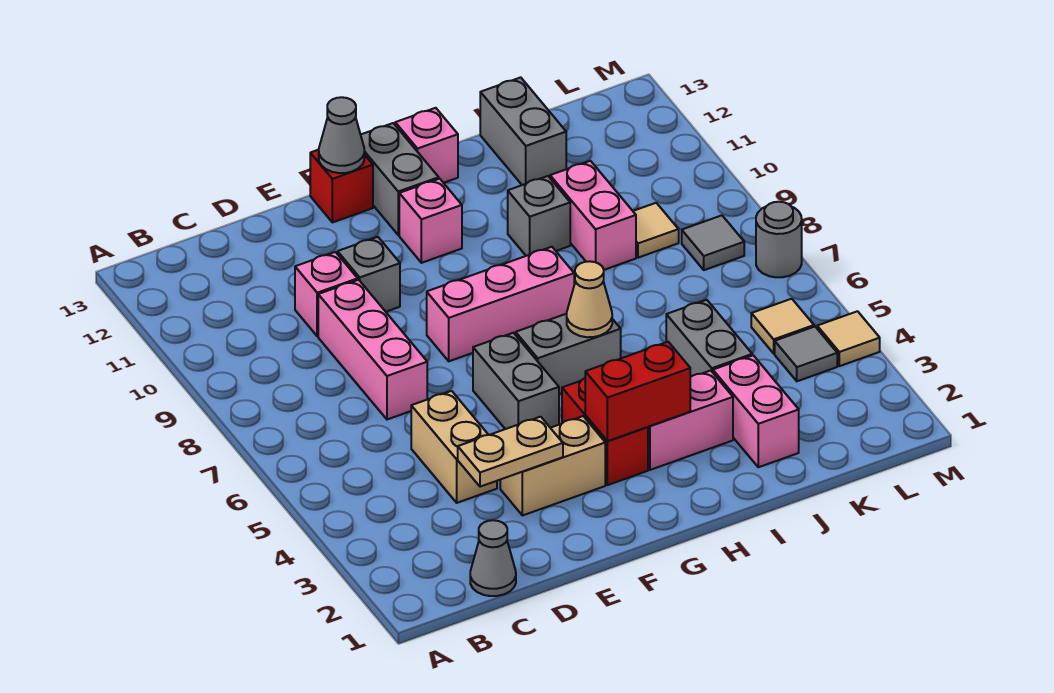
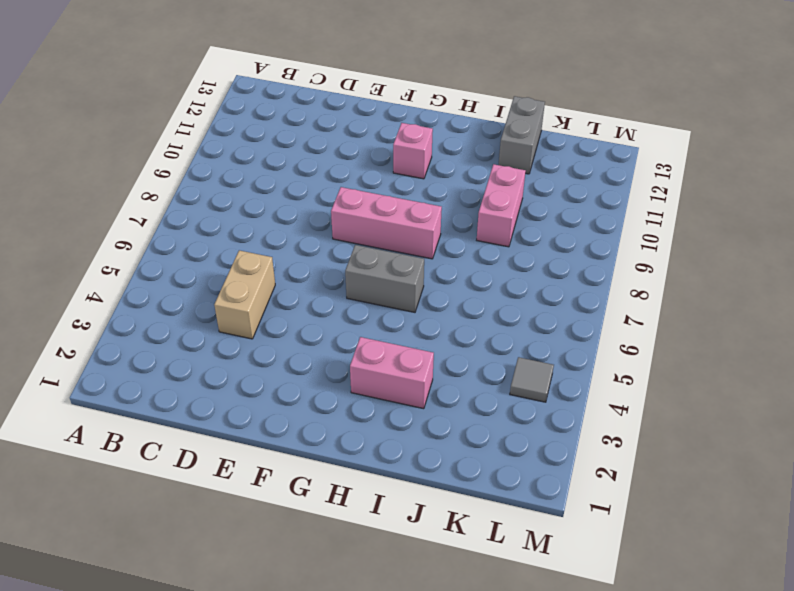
none -> grey 1x1 cone [470,520,516,596]
none -> pink 1x3 brick [318,280,427,420]
none -> pink 1x1 brick [295,252,358,336]
none -> tan 1x2 brick [500,416,605,516]

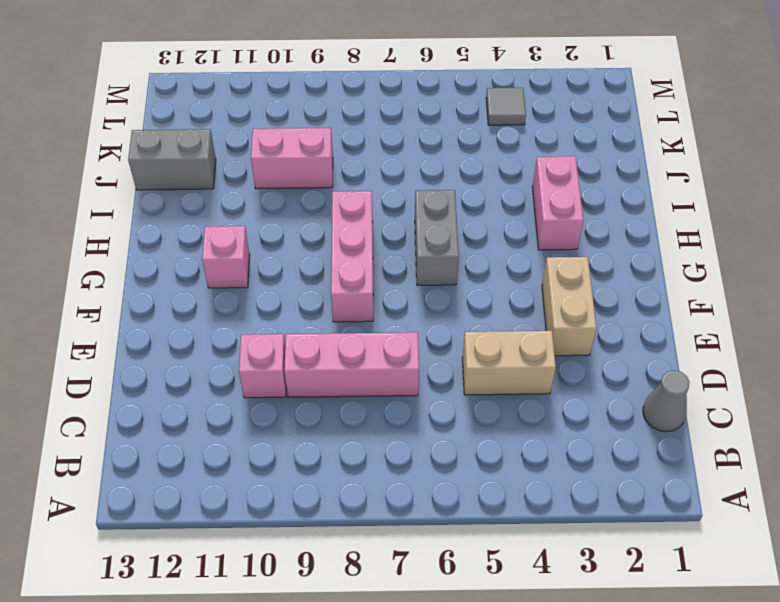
none -> grey 1x1 brick [338,237,400,312]
none -> grey 1x2 brick [473,333,559,429]
none -> red 1x1 brick [310,150,373,222]
none -> red 1x2 brick [562,378,648,485]

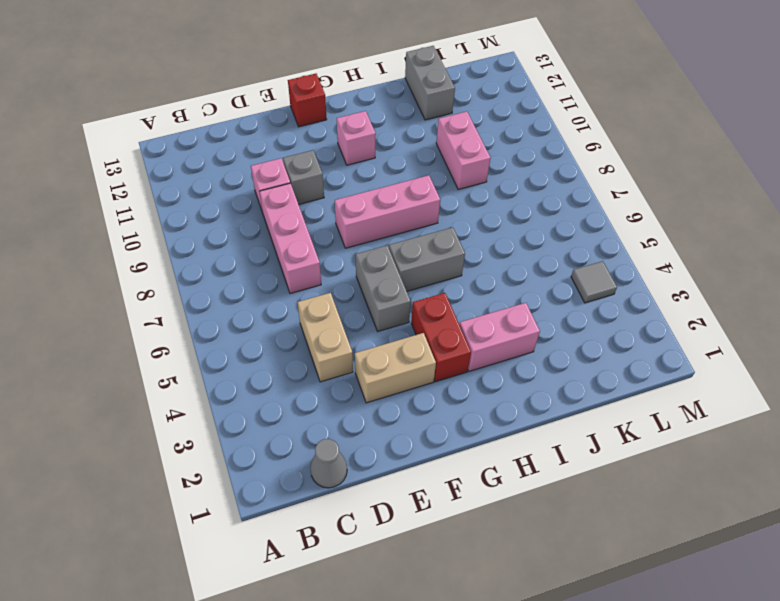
none -> grey 1x2 brick [361,123,439,235]
none -> pink 1x1 brick [395,108,458,183]
none -> grey 1x1 brick [508,176,570,256]
none -> pink 1x2 brick [713,355,799,467]

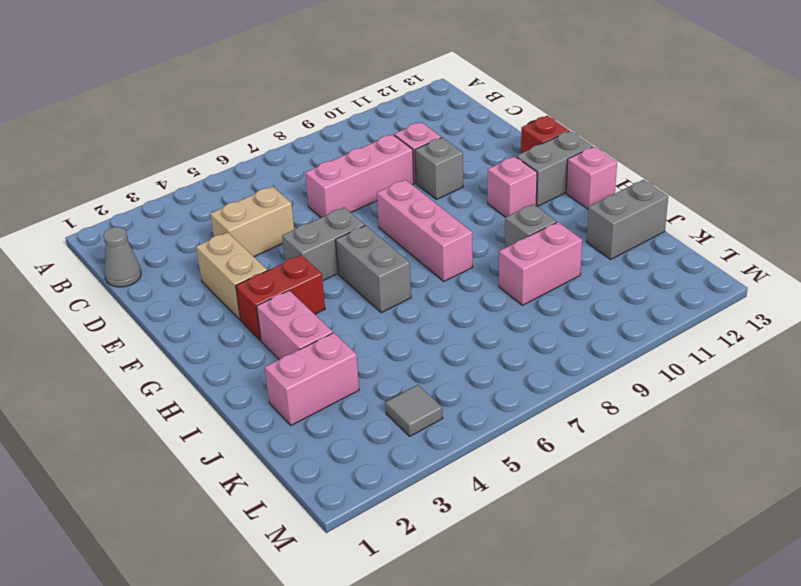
none -> grey 1x2 brick [666,300,752,377]
none -> tan 1x1 tile [633,203,679,258]
none -> tan 1x1 tile [751,299,814,353]
none -> grey 1x1 tile [682,215,744,270]

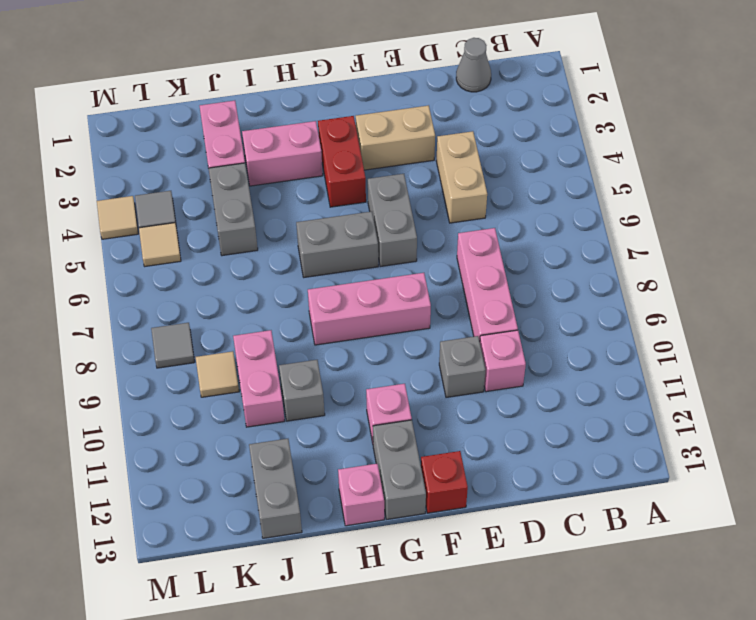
none -> grey 1x1 round brick [756,202,802,277]
none -> tan 1x2 plate [458,417,563,487]
none -> grey 1x1 cone [319,97,364,173]
none -> red 1x2 brick [585,342,690,441]

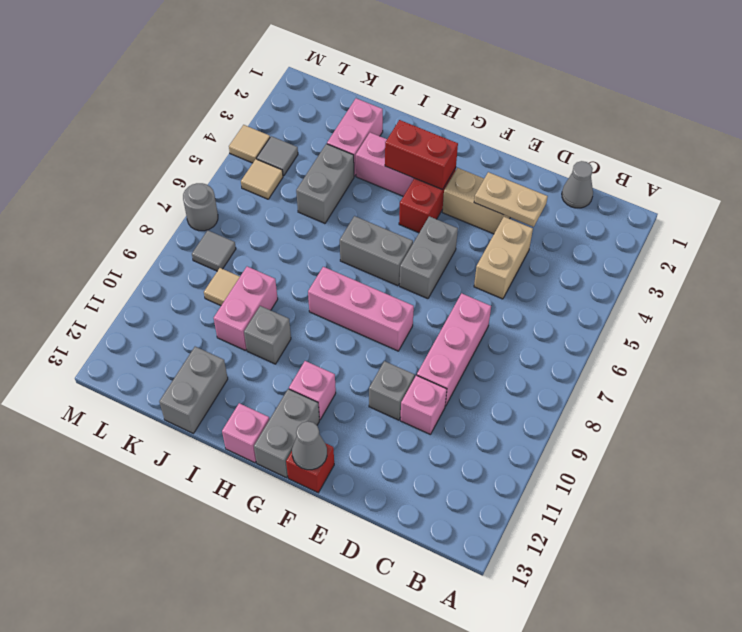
none -> tan 1x1 cone [567,261,612,337]

